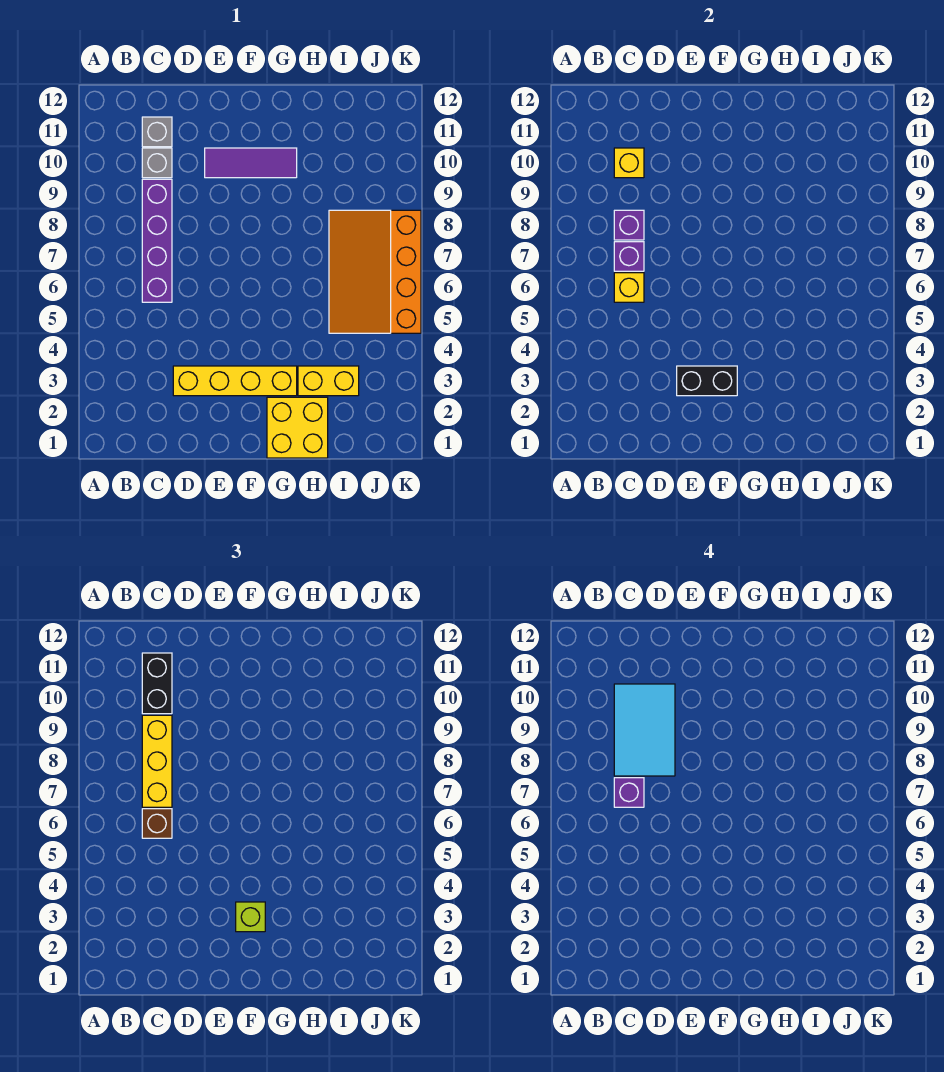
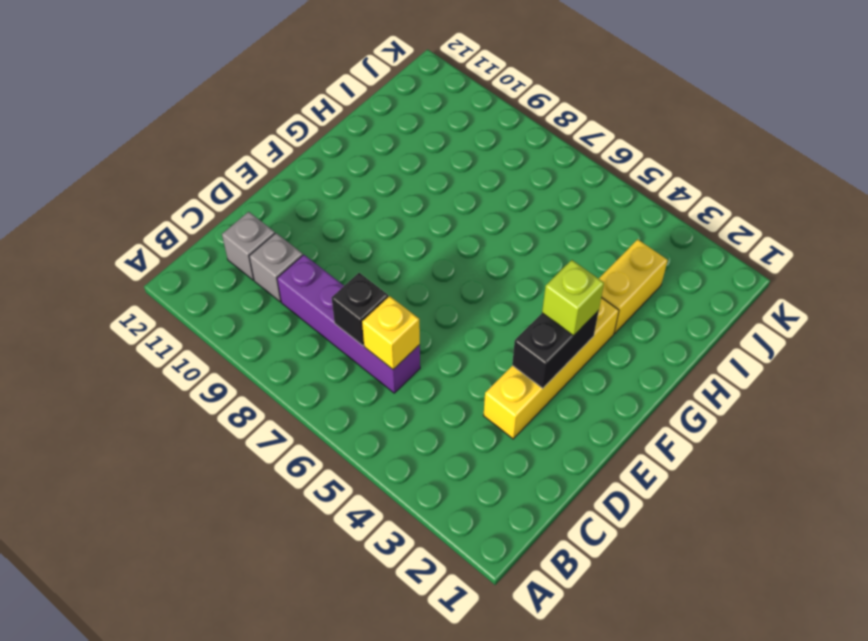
black 1x1 brick [332,273,388,345] -> purple 1x1 brick [614,242,644,271]
none -> purple 1x3 tile [205,148,297,178]
none -> yellow 2x2 brick [267,397,328,458]
none -> orange 3x4 slope [329,210,421,333]

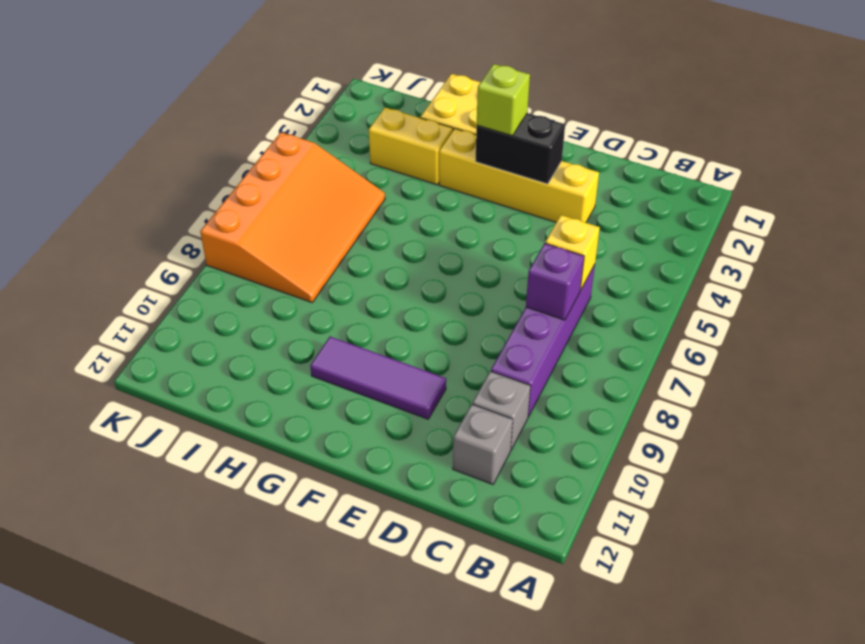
none -> purple 1x1 brick [614,210,644,240]
none -> yellow 1x1 brick [614,148,644,178]
none -> brown 1x1 brick [142,809,172,838]

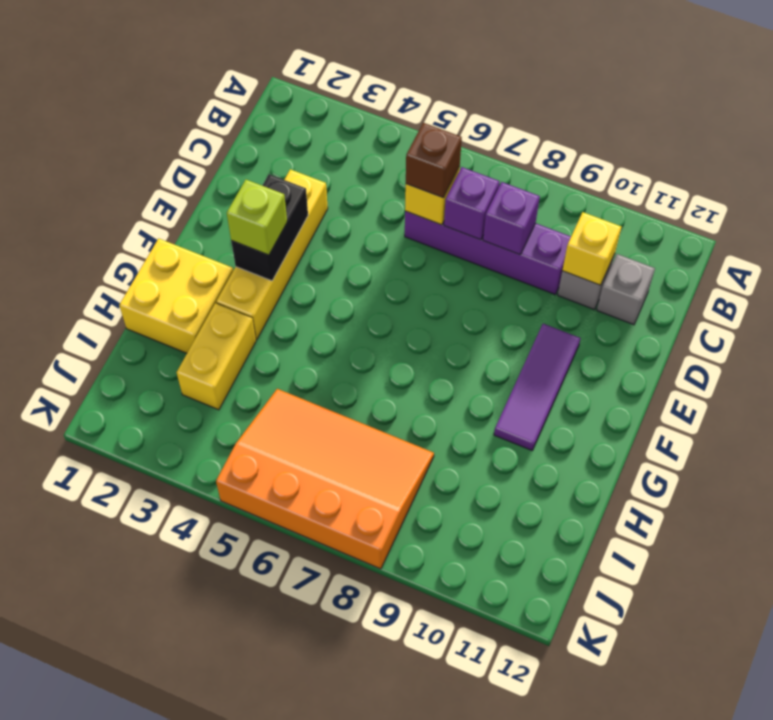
none -> yellow 1x3 brick [142,715,172,807]
none -> black 1x2 brick [142,653,172,714]
none -> purple 1x1 brick [614,778,644,807]

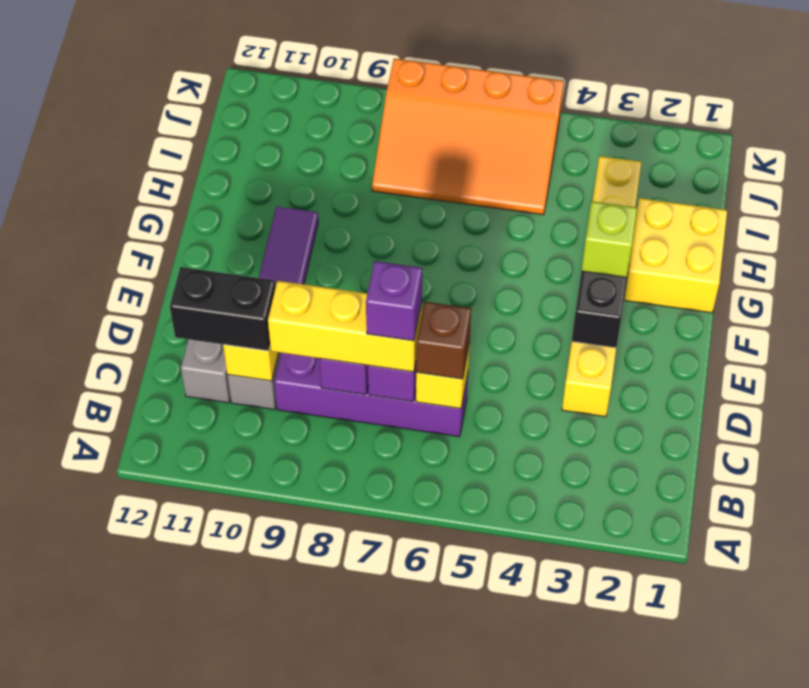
none -> cyan 2x3 tile [614,684,675,776]

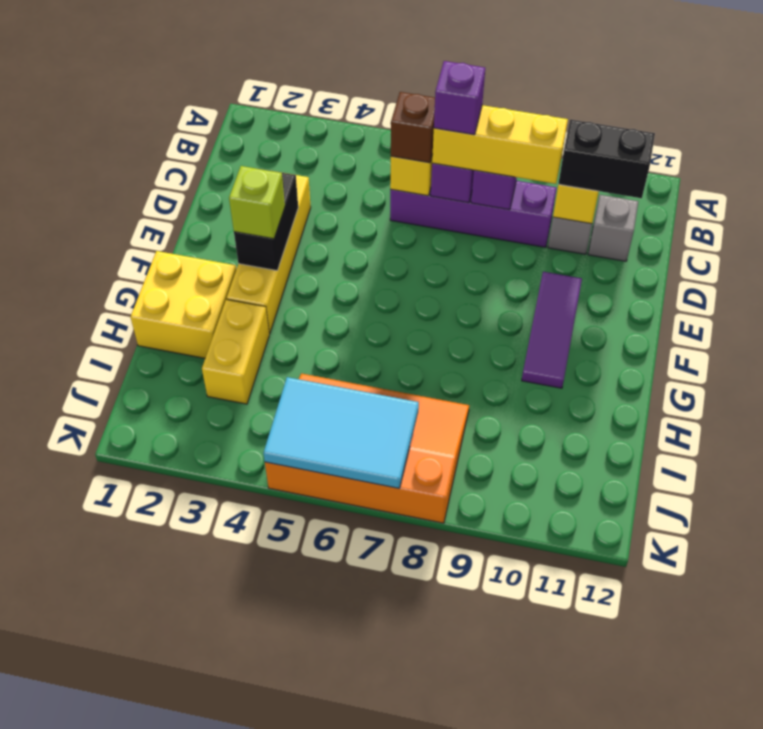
cyan 2x3 tile [263,377,419,488] -> cyan 2x3 tile moved to [614,684,675,776]

